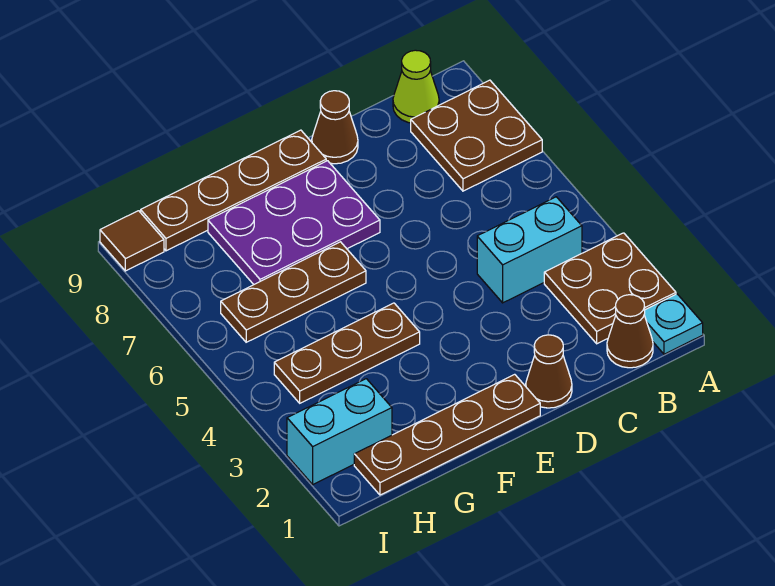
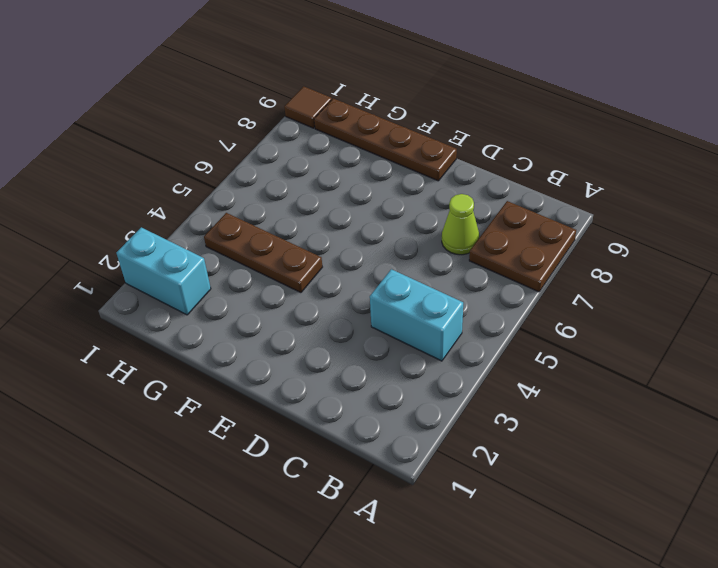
lime 1x1 cone [442,194,479,255] -> lime 1x1 cone moved to [393,50,439,123]
none -> cyan 1x1 plate [644,294,703,354]
none -> brown 2x2 plate [544,233,676,344]
none -> brown 1x1 cone [607,295,653,368]

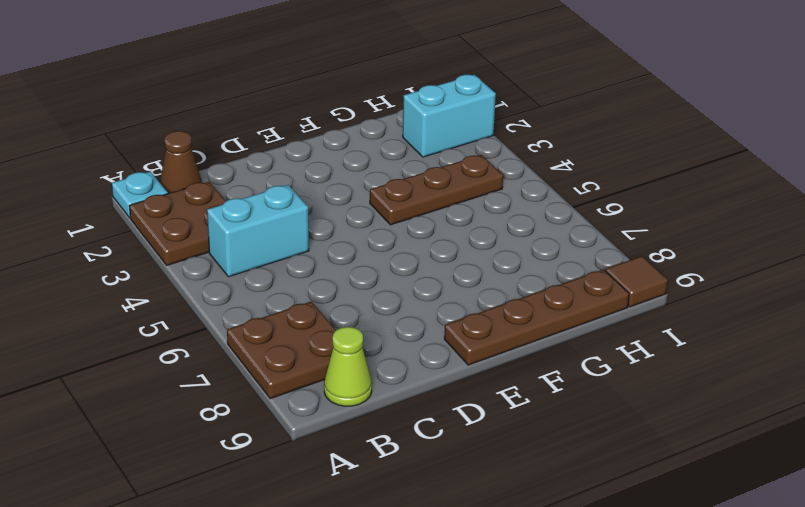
none -> brown 1x1 cone [526,335,572,408]
none -> brown 1x1 cone [312,91,358,164]
none -> brown 1x4 plate [354,374,540,495]

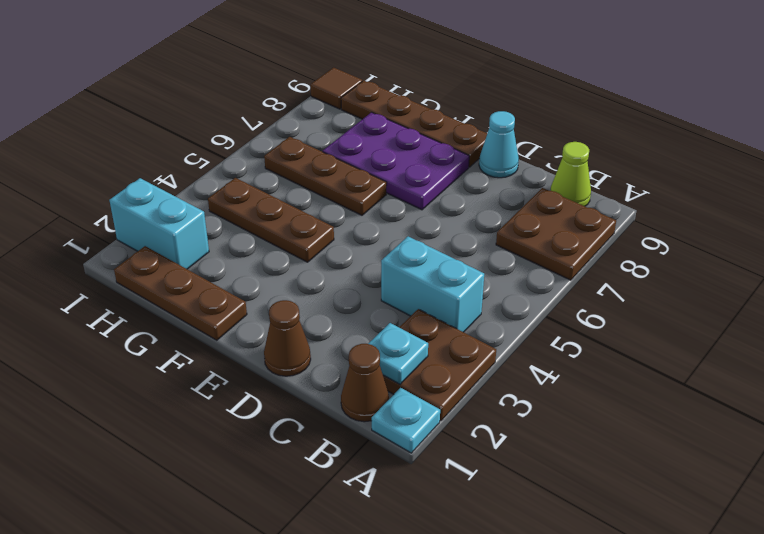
cyan 1x1 plate [368,323,428,384] -> none
cyan 1x1 cone [479,111,519,178] -> brown 1x1 cone [312,91,358,164]
brown 1x3 plate [114,246,247,340] -> brown 1x4 plate [354,374,540,495]

